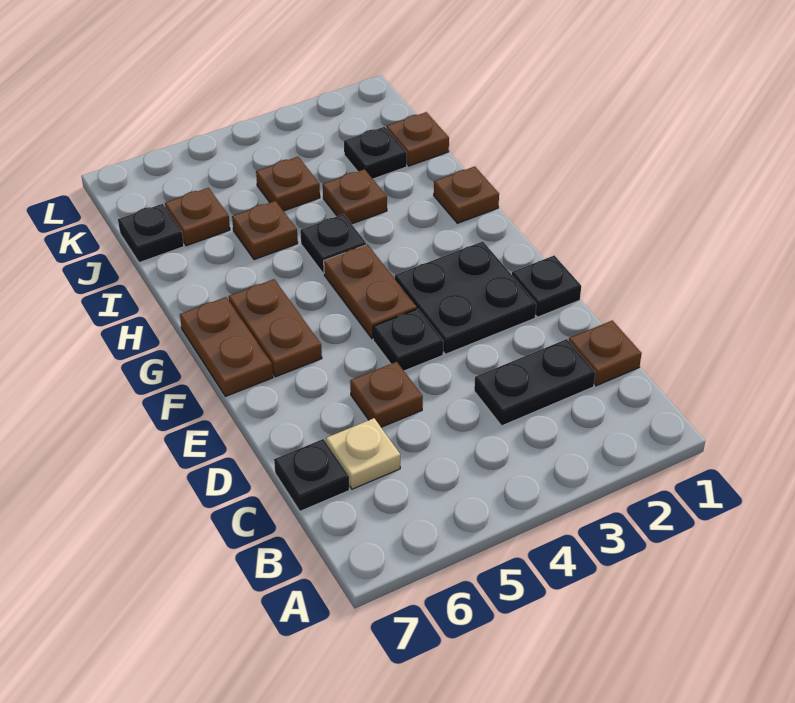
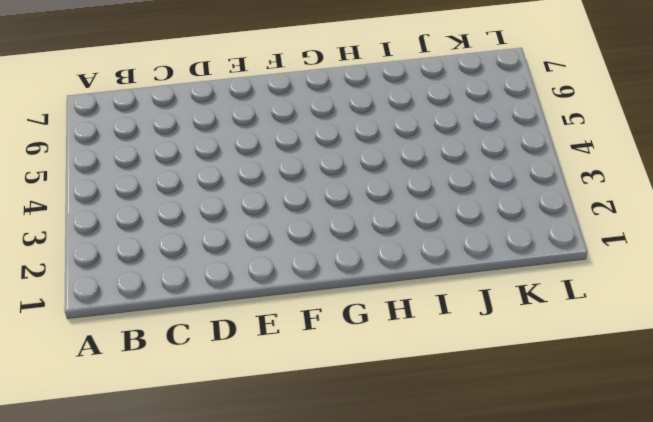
none -> brown 1x1 plate [569,320,642,386]
none -> black 1x2 plate [474,339,595,426]
none -> tan 1x1 plate [326,418,400,489]

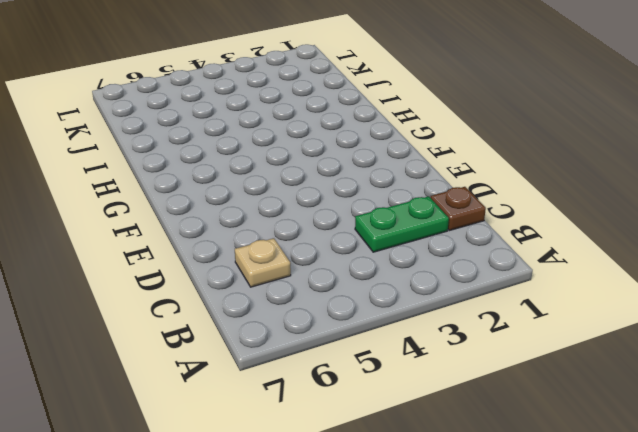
green 1x2 plate [355,196,449,252] -> black 1x2 plate [474,339,595,426]
none -> black 1x1 plate [274,439,349,511]
none -> brown 1x1 plate [350,362,423,427]
none -> black 1x1 plate [512,255,581,317]

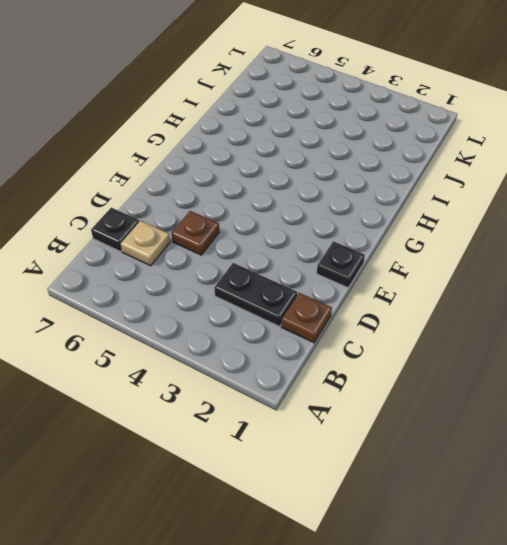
none -> black 2x2 plate [395,242,536,354]
none -> black 1x1 plate [373,309,444,371]
none -> brown 1x2 plate [324,245,417,339]

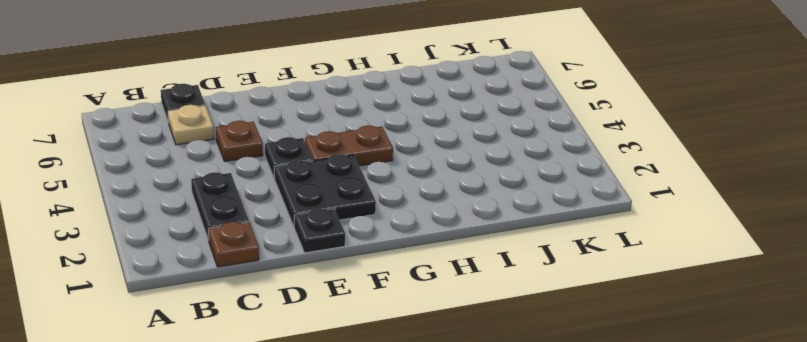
none -> brown 1x2 plate [229,279,322,377]
none -> brown 1x2 plate [180,297,273,396]
none -> brown 1x1 plate [434,167,499,223]

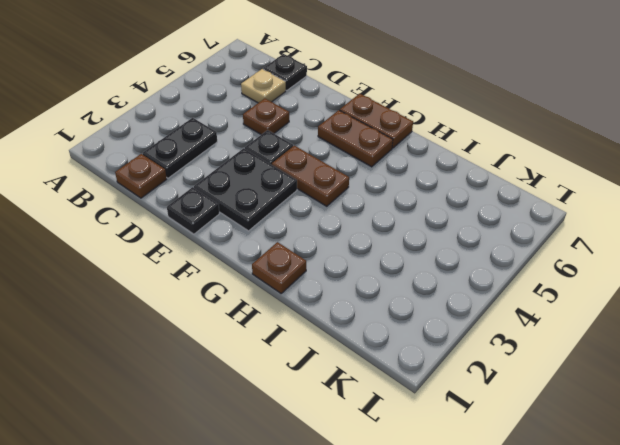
none -> black 1x1 plate [300,214,366,274]
none -> brown 1x1 plate [323,169,387,224]
none -> brown 1x1 plate [232,201,298,260]

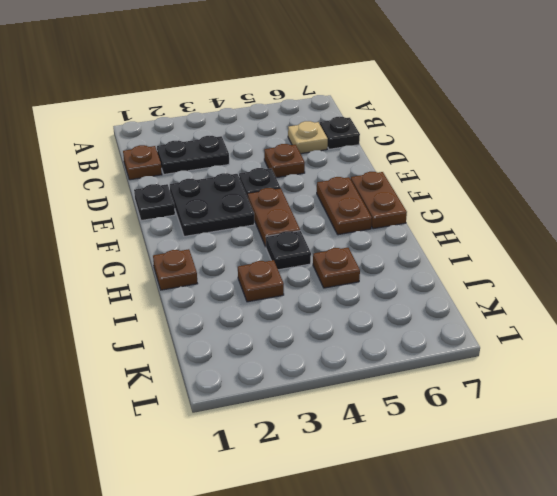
none -> brown 1x1 plate [387,112,449,166]
none -> black 1x1 plate [344,127,407,179]
none -> brown 1x1 plate [256,157,320,211]

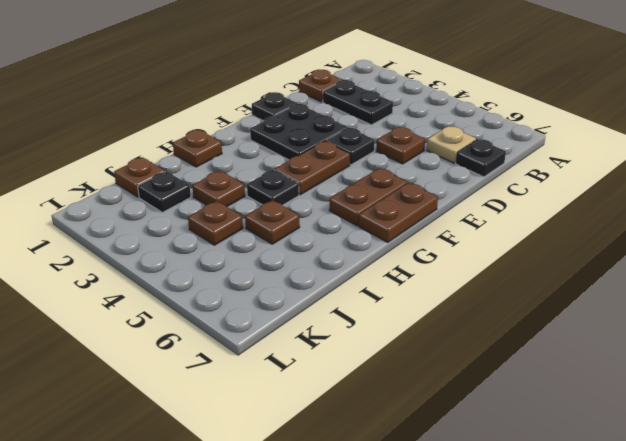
none -> brown 1x1 plate [165,188,230,246]
none -> black 1x1 plate [118,204,184,263]

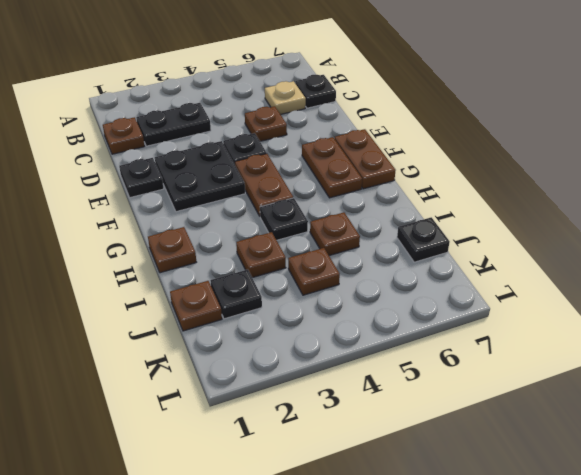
none -> brown 1x1 plate [165,188,230,246]

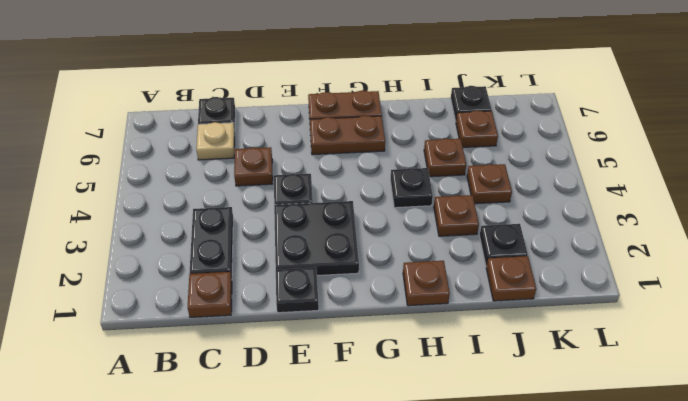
none -> brown 1x2 plate [324,245,417,339]

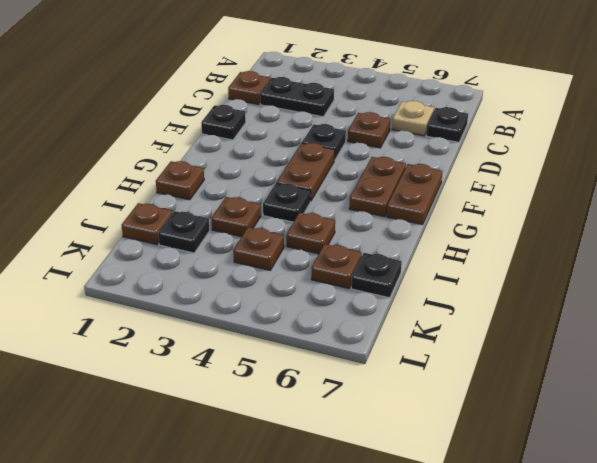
none -> black 2x2 plate [395,242,536,354]

